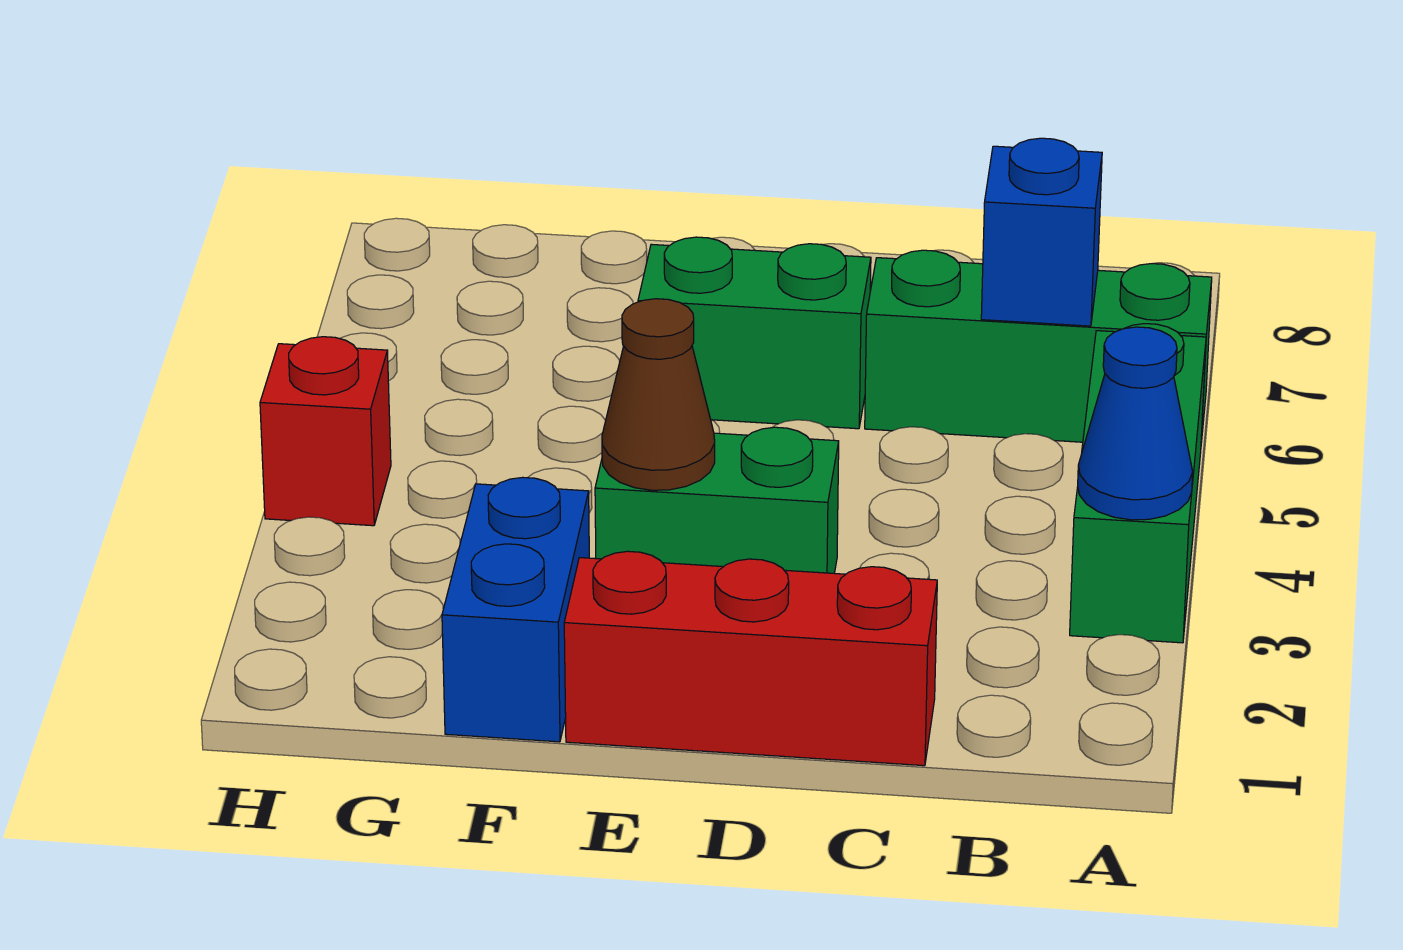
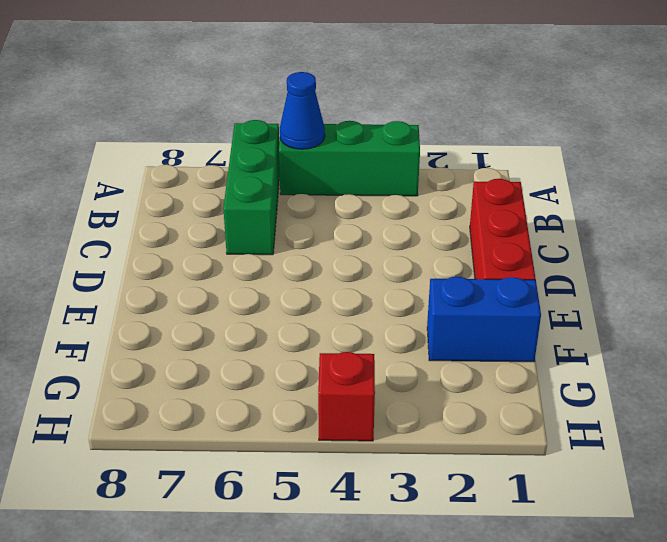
blue 1x1 cone [280,72,325,149] -> blue 1x1 cone moved to [1078,327,1193,520]
none -> green 1x2 brick [595,427,839,573]
none -> green 1x2 brick [638,237,871,429]

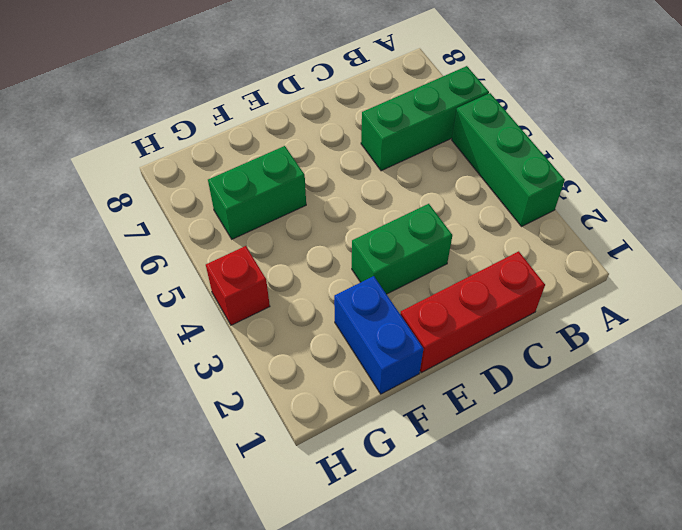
green 1x2 brick [208,146,306,239] -> green 1x2 brick moved to [638,237,871,429]
none -> blue 1x1 cone [1078,327,1193,520]
none -> blue 1x1 brick [981,138,1102,326]

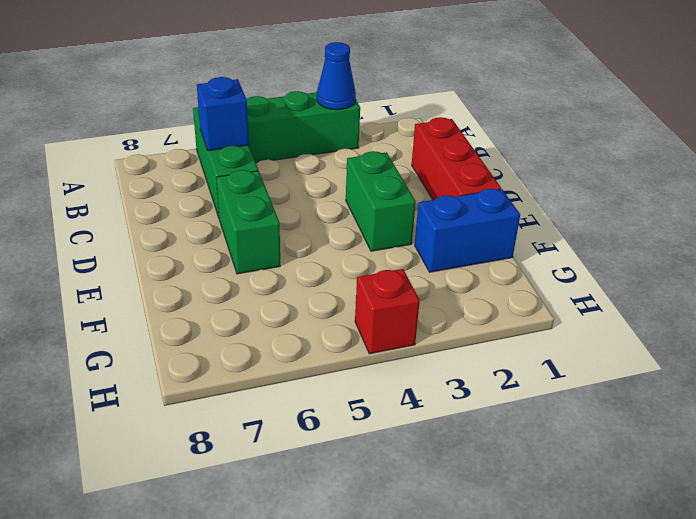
none -> brown 1x1 cone [602,299,715,490]

